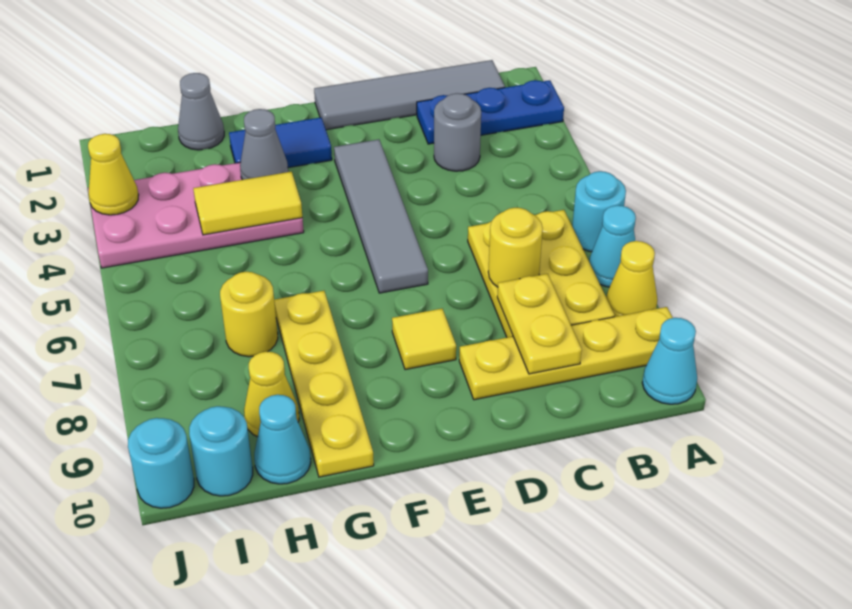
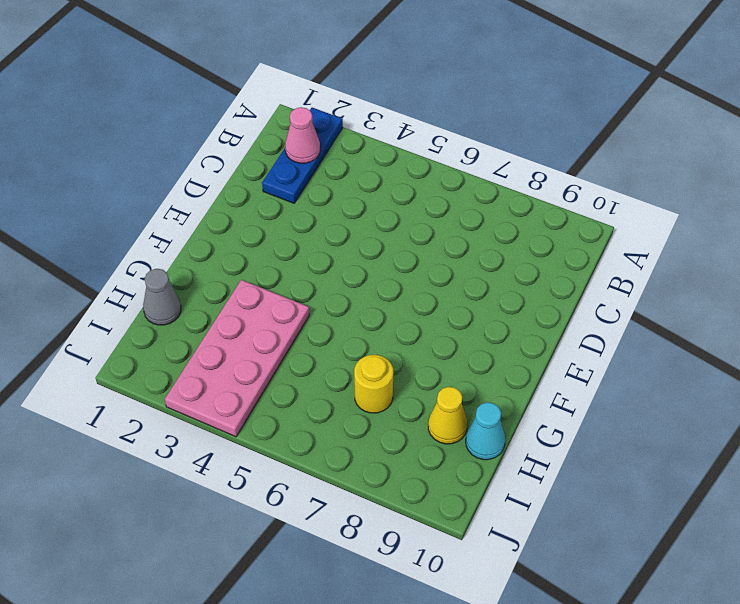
pink 1x1 cone [285,107,320,163] -> none
none -> cyan 1x1 round brick [572,171,626,252]
none -> cyan 1x1 cone [589,205,636,287]
none -> yellow 1x1 cone [606,241,657,317]

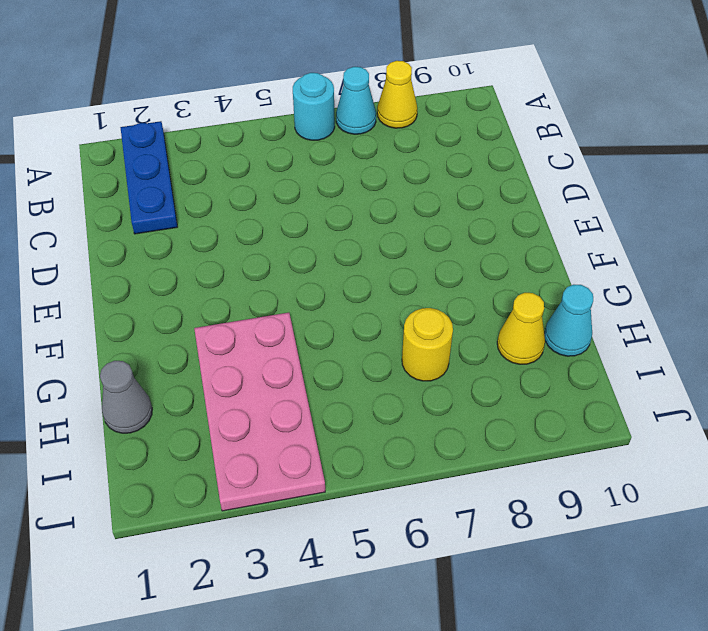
none -> yellow 1x4 plate [459,307,673,400]
none -> cyan 1x1 cone [642,318,697,404]
none -> grey 1x4 tile [314,60,505,130]

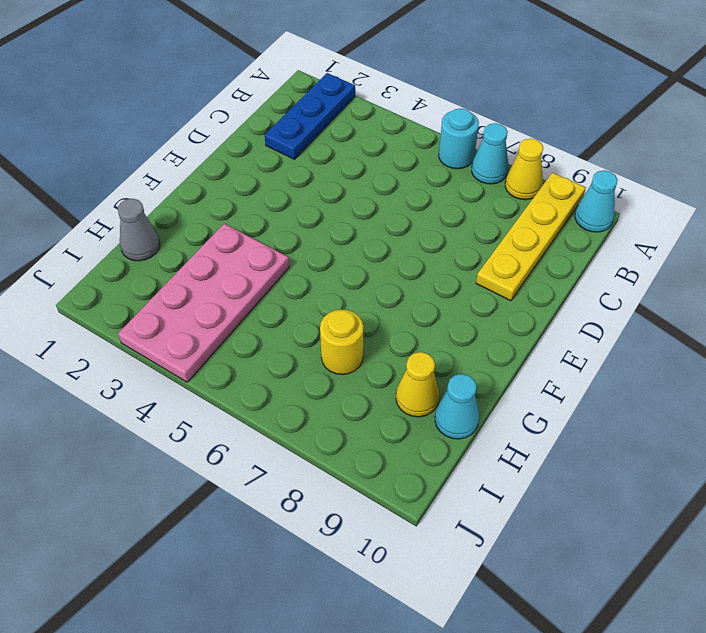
none -> grey 1x4 tile [314,60,505,130]
none -> yellow 2x3 plate [468,210,615,337]
none -> grey 1x1 round brick [434,93,481,171]

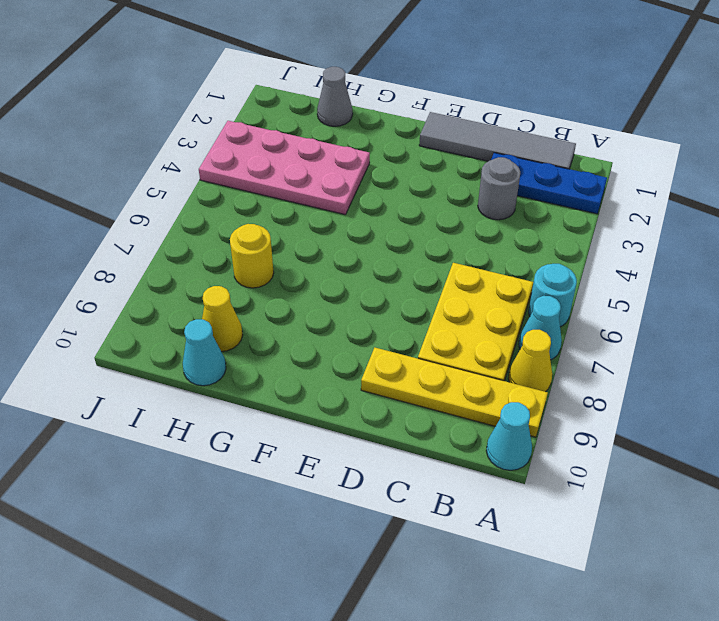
none -> grey 1x4 tile [334,139,428,293]
none -> yellow 1x1 tile [392,309,456,370]
none -> blue 1x2 tile [229,118,332,168]

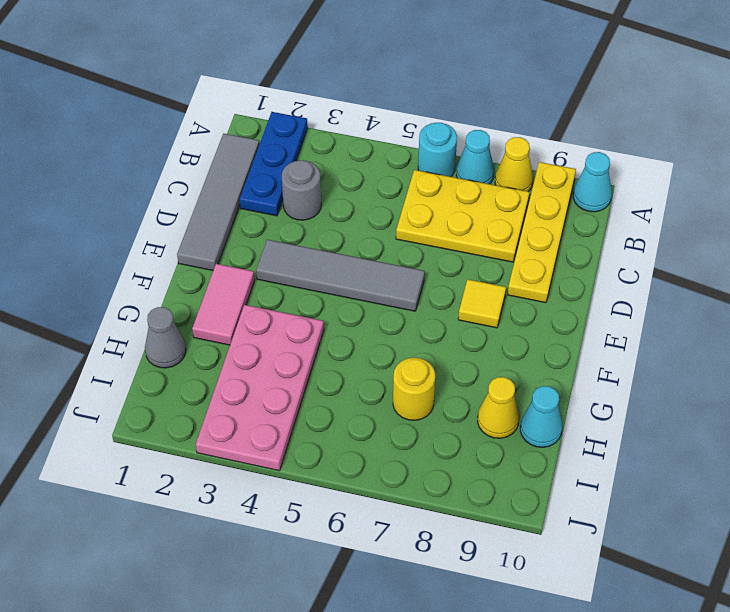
pink 1x2 tile [192,264,255,345] -> blue 1x2 tile [229,118,332,168]
none -> yellow 1x4 plate [274,291,374,477]
none -> cyan 1x1 round brick [189,406,253,496]
none -> cyan 1x1 round brick [128,418,194,508]

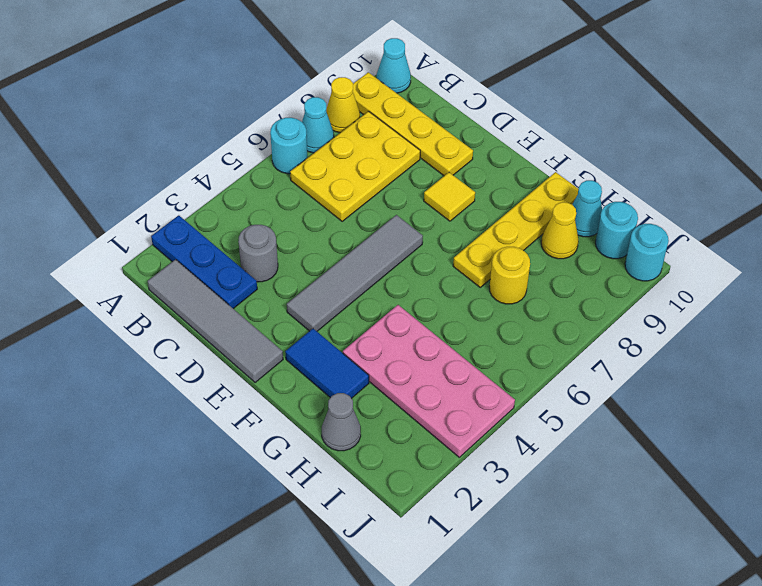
none -> yellow 1x1 round brick [488,208,543,287]
none -> yellow 1x2 plate [497,274,582,374]
none -> grey 1x1 cone [240,109,288,180]

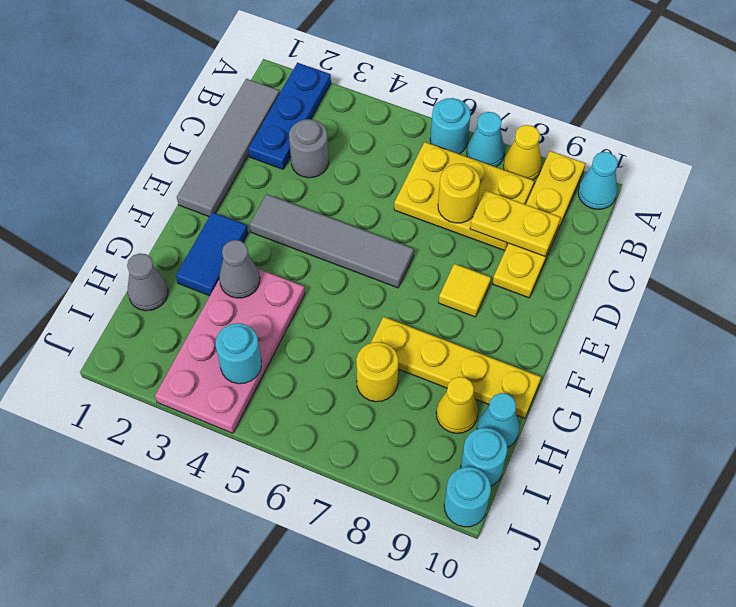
cyan 1x1 round brick [216,323,261,384] -> none
none -> yellow 1x2 tile [193,172,302,235]
none -> yellow 1x1 cone [88,134,139,215]

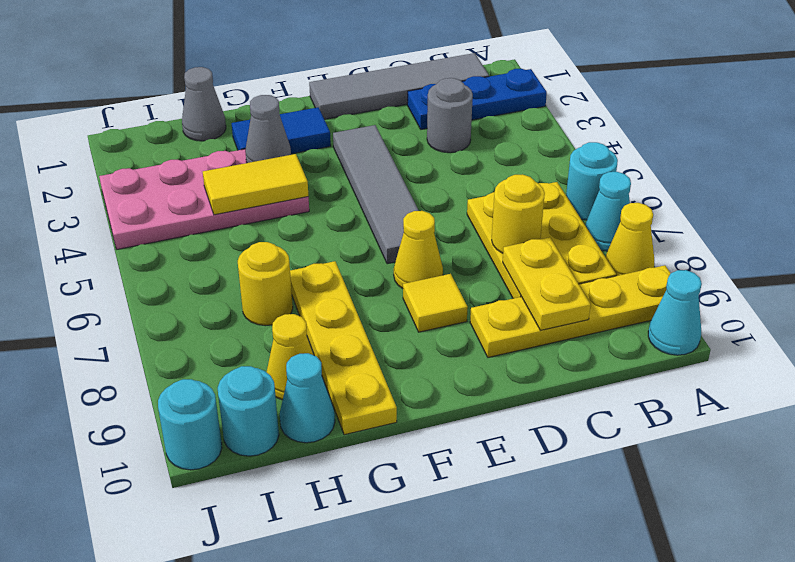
yellow 1x1 cone [394,211,443,289] -> yellow 1x1 cone moved to [88,134,139,215]

